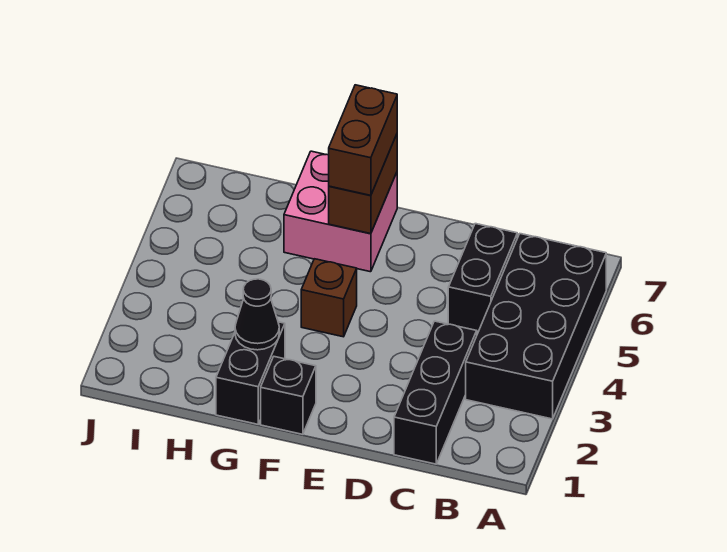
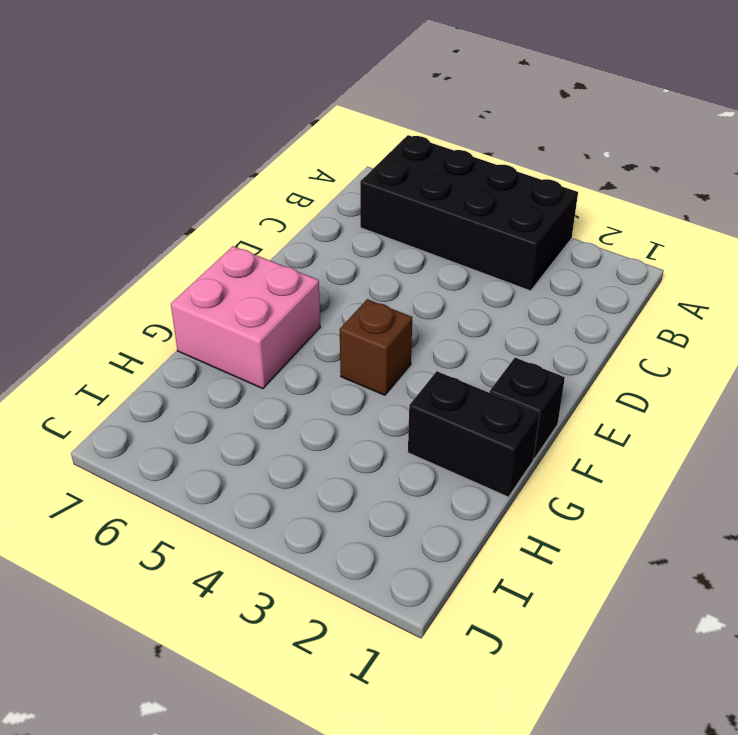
none -> black 1x3 brick [394,321,477,464]
none -> black 1x2 brick [448,224,517,331]

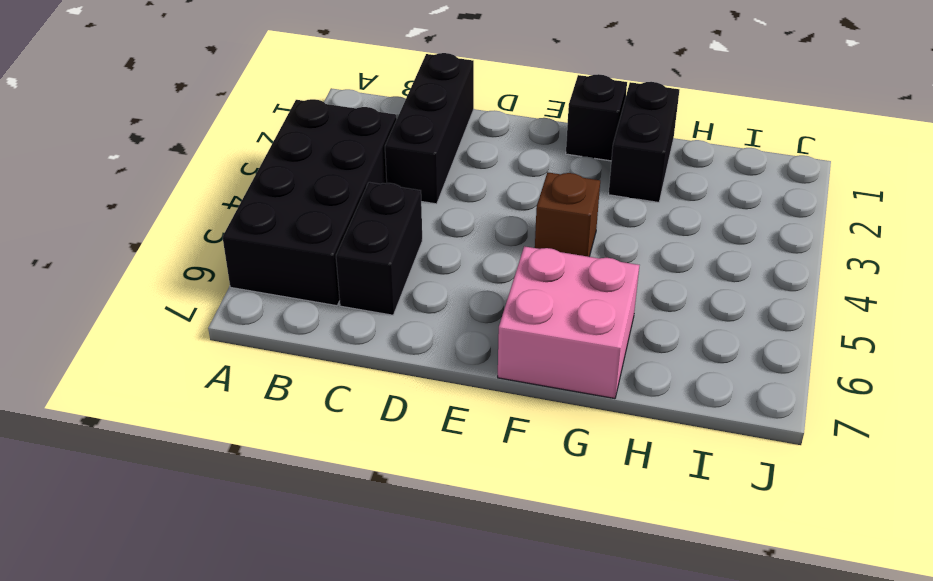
none -> brown 1x2 brick [329,134,397,234]
none -> black 1x1 cone [235,279,279,350]

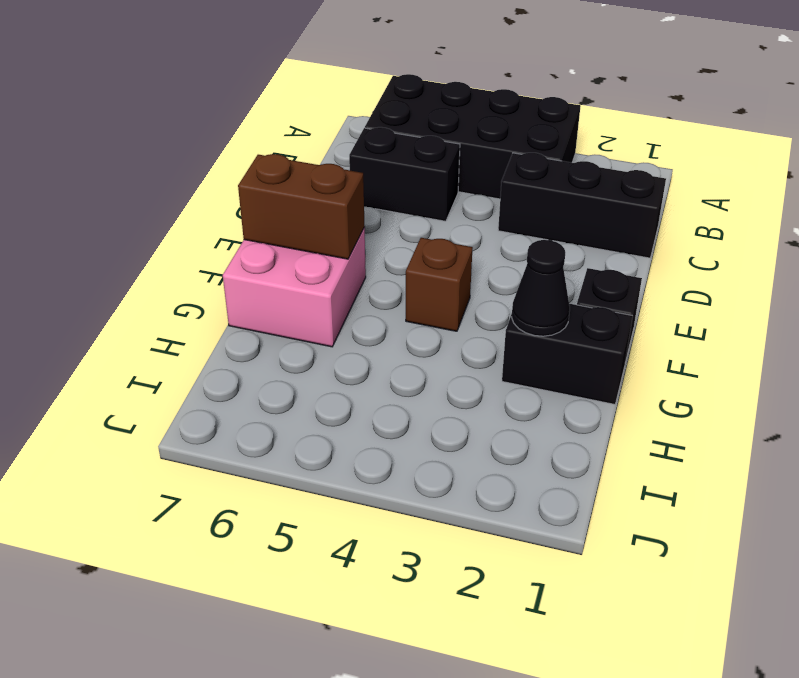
none -> brown 1x2 brick [329,85,397,195]

